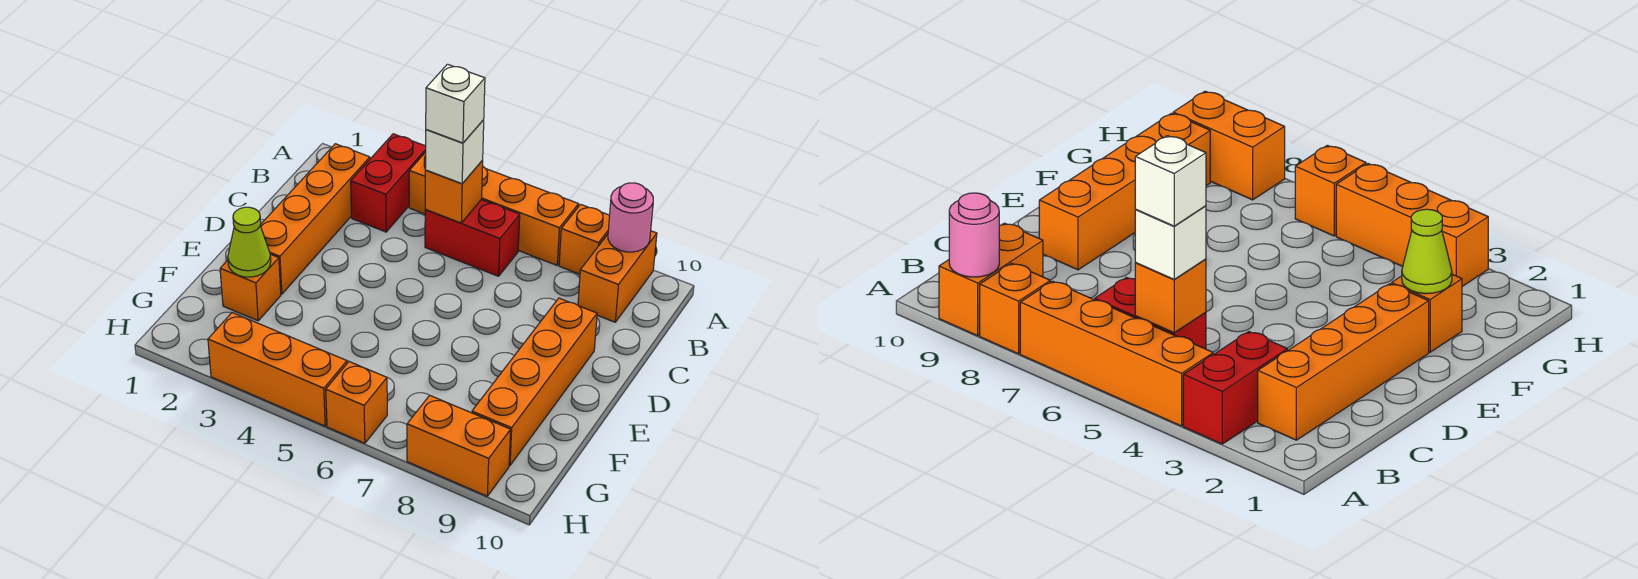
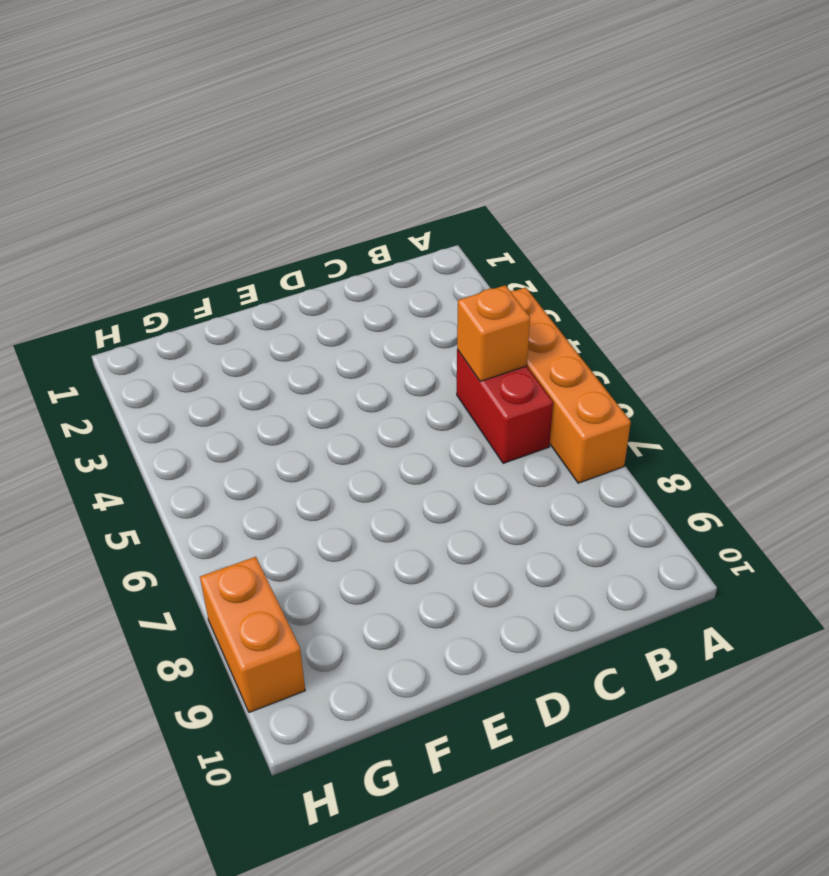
none -> red 1x2 brick [351,134,426,232]
none -> orange 1x1 brick [559,204,610,274]
none -> orange 1x2 brick [578,231,657,322]

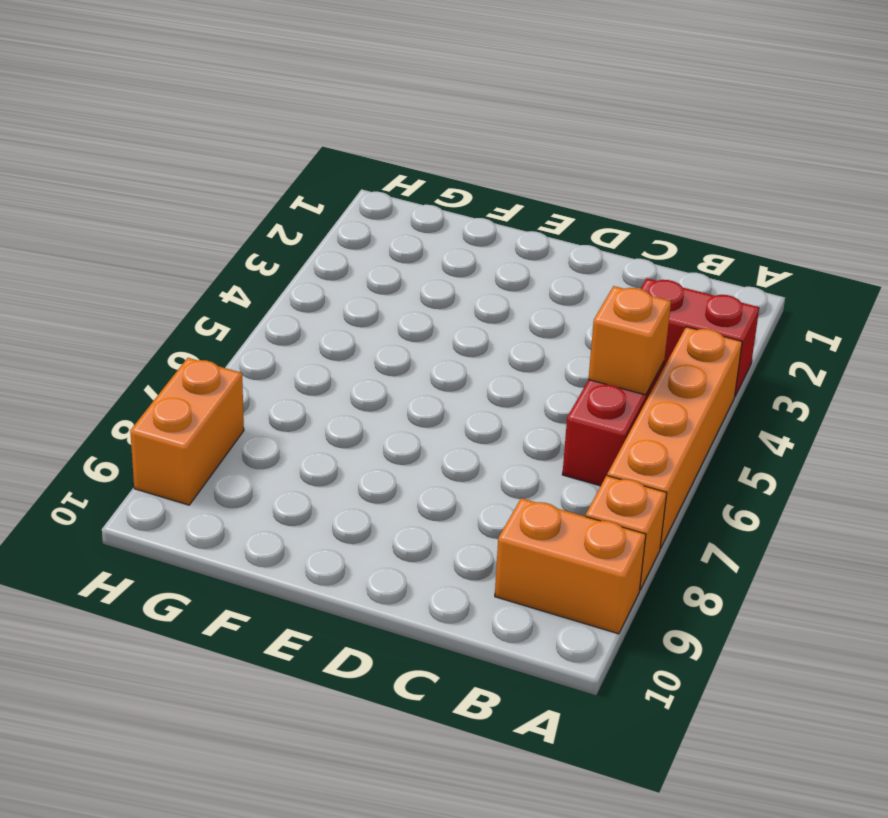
none -> orange 1x4 brick [260,144,370,294]
none -> orange 1x4 brick [472,298,597,465]
none -> orange 1x1 brick [220,254,281,321]

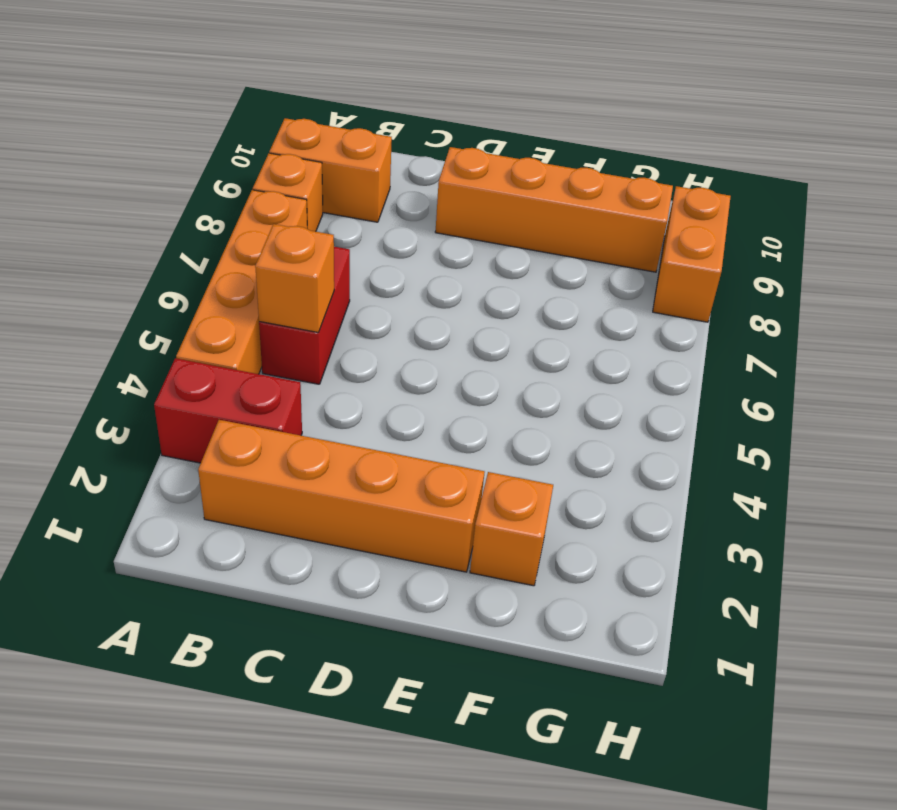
none -> orange 1x3 brick [208,313,347,426]
none -> orange 1x1 brick [326,362,387,443]
none -> pink 1x1 round brick [608,183,653,252]

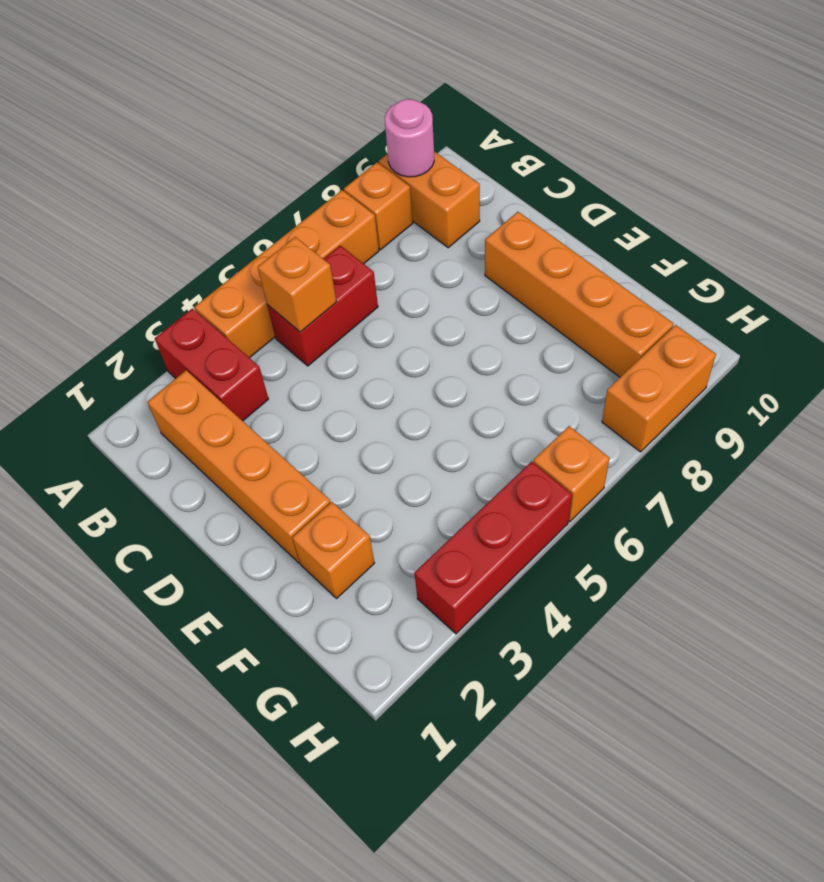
red 1x3 brick [414,462,572,634] -> orange 1x3 brick [208,313,347,426]
none -> lime 1x1 cone [228,207,271,277]
none -> white 1x1 brick [425,120,484,184]
none -> white 1x1 brick [426,64,485,143]

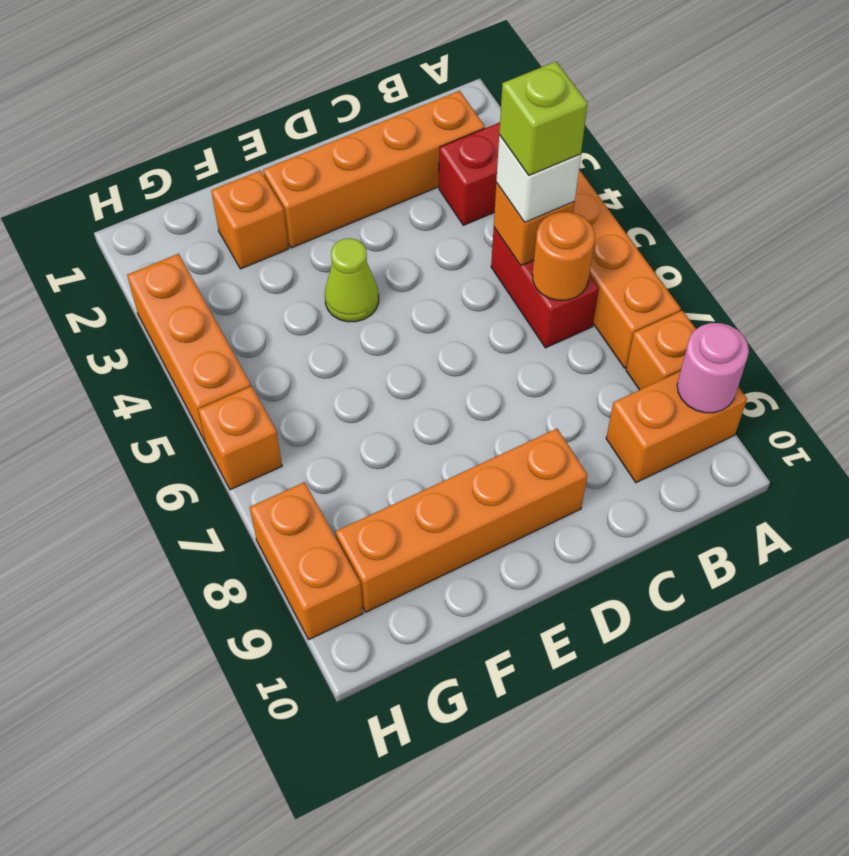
lime 1x1 brick [499,62,588,175] -> white 1x1 brick [426,64,485,143]
orange 1x1 round brick [533,212,595,300] -> none
lime 1x1 cone [325,238,379,322] -> lime 1x1 cone moved to [228,207,271,277]

